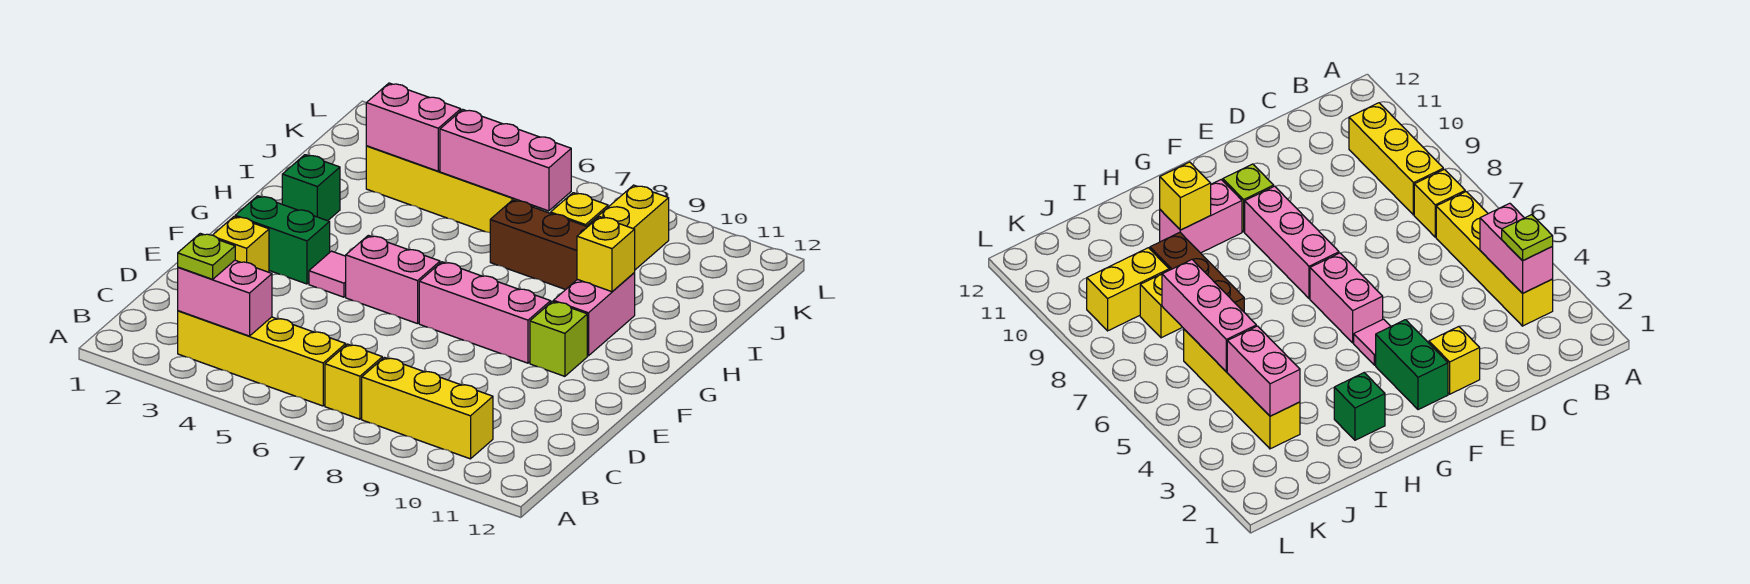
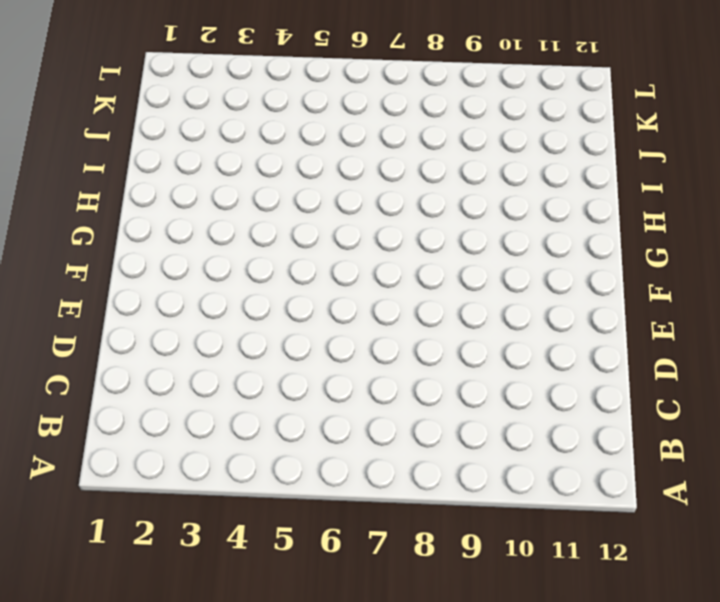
none -> yellow 1x4 brick [178,311,346,406]
none -> yellow 1x1 brick [325,344,382,419]
none -> yellow 1x3 brick [362,357,493,459]

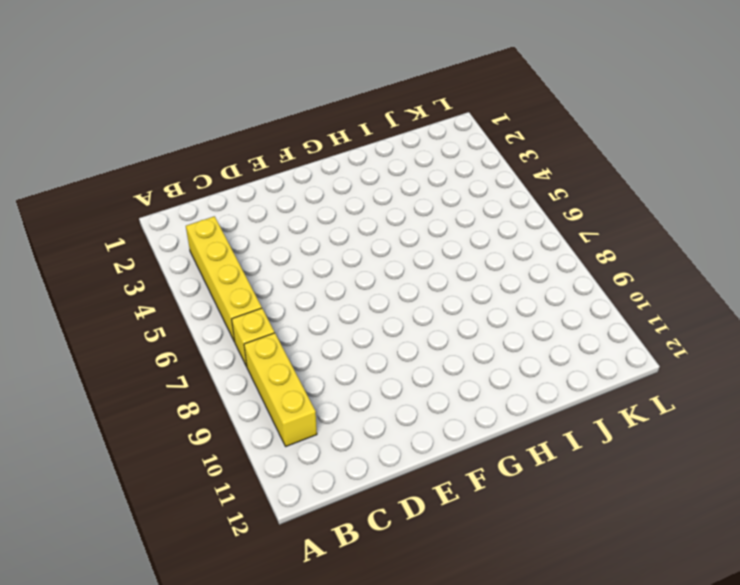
none -> yellow 1x1 brick [213,216,269,272]
none -> green 1x2 brick [235,196,330,284]
none -> pink 1x1 tile [309,251,346,297]

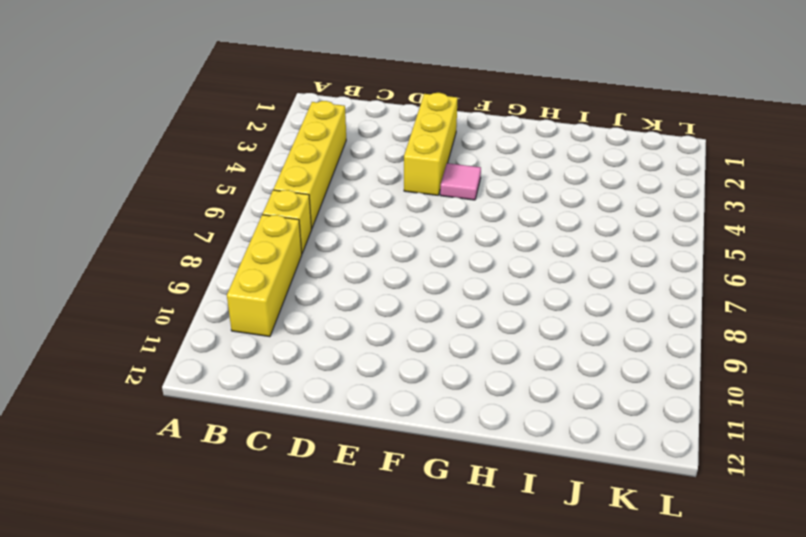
yellow 1x3 brick [404,93,458,195] -> yellow 1x1 brick [213,216,269,272]
none -> green 1x2 brick [235,196,330,284]
none -> pink 1x2 brick [346,235,440,324]
none -> pink 1x3 brick [419,262,551,363]

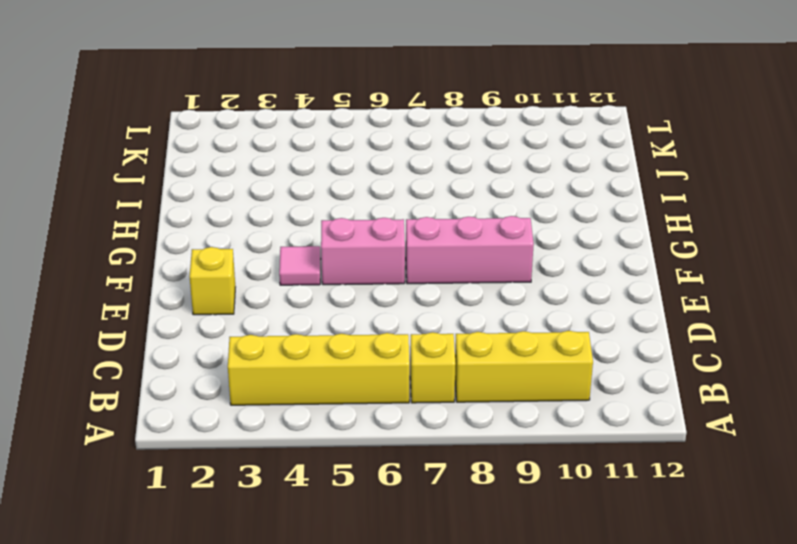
none -> green 1x2 brick [235,196,330,284]
none -> lime 1x1 brick [530,301,587,376]
none -> pink 1x2 brick [553,273,635,356]

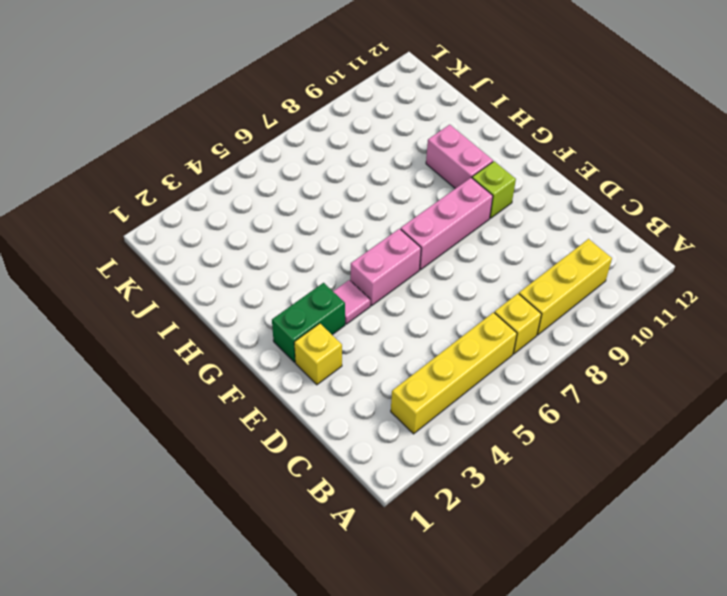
none -> green 1x1 brick [282,155,340,221]
none -> brown 1x3 brick [490,200,587,290]
none -> yellow 1x4 brick [366,146,534,233]

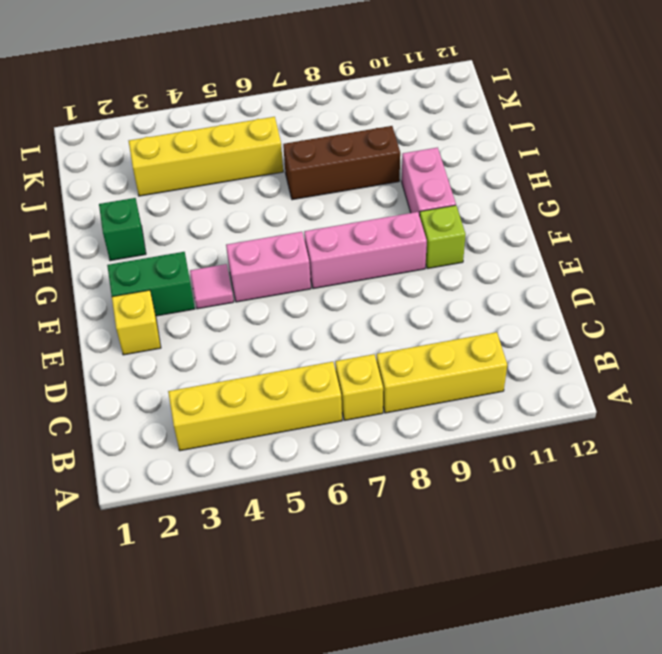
none -> yellow 1x1 brick [551,193,608,226]
none -> yellow 1x2 brick [587,185,669,270]
none -> pink 1x2 brick [178,260,272,336]

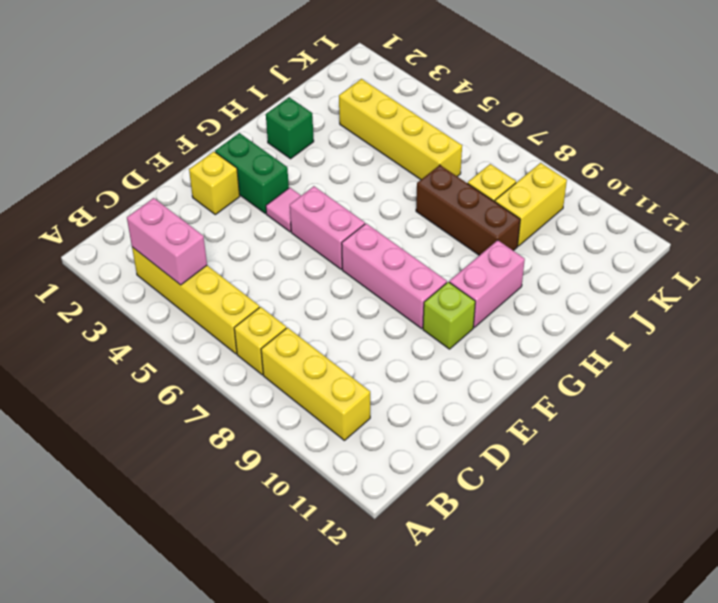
none -> yellow 1x1 brick [577,217,635,292]
none -> pink 1x2 brick [366,83,461,171]
none -> pink 1x3 brick [440,109,571,211]

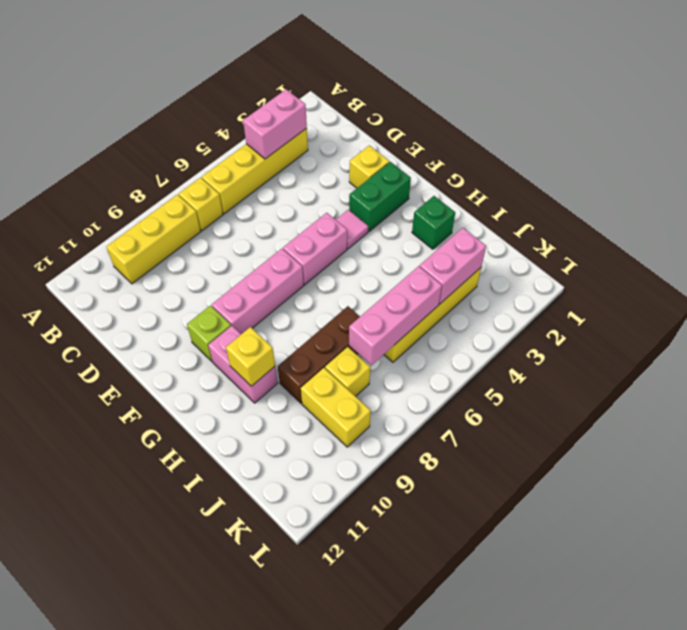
none -> lime 1x1 plate [178,233,235,279]

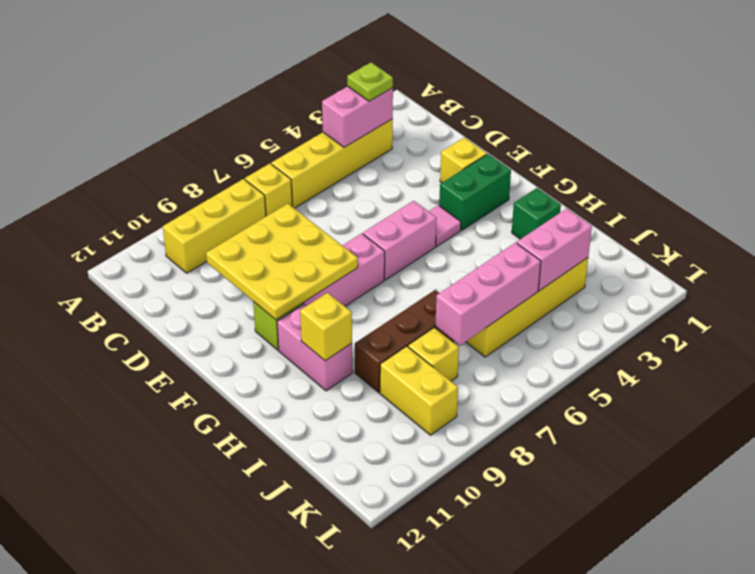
yellow 3x3 plate [206,204,358,320] -> none

